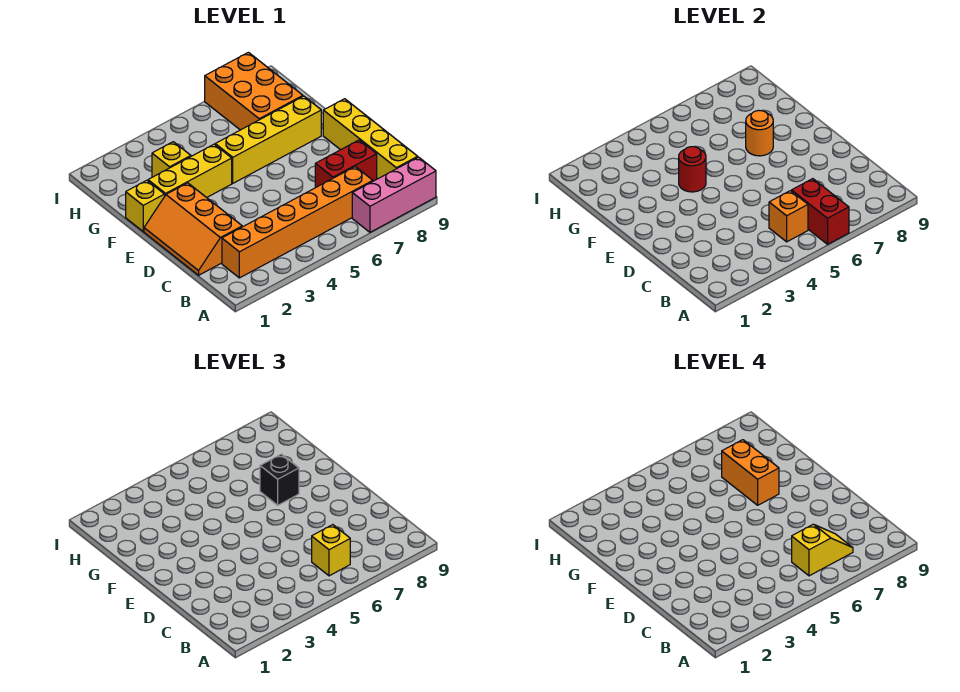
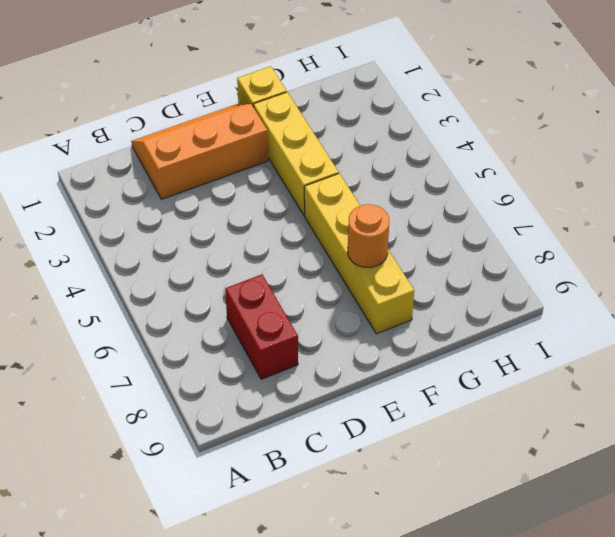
none -> pink 1x3 brick [352,157,436,232]
none -> orange 1x6 brick [222,167,373,278]
none -> yellow 1x4 brick [323,99,418,179]

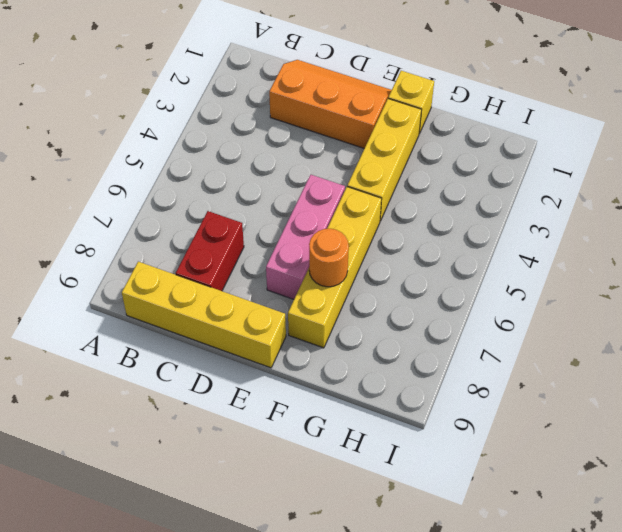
pink 1x3 brick [266,174,345,299] -> pink 1x3 brick moved to [352,157,436,232]
none -> orange 1x6 brick [222,167,373,278]
none -> yellow 1x1 brick [152,142,191,177]
none -> orange 2x3 brick [205,52,303,130]

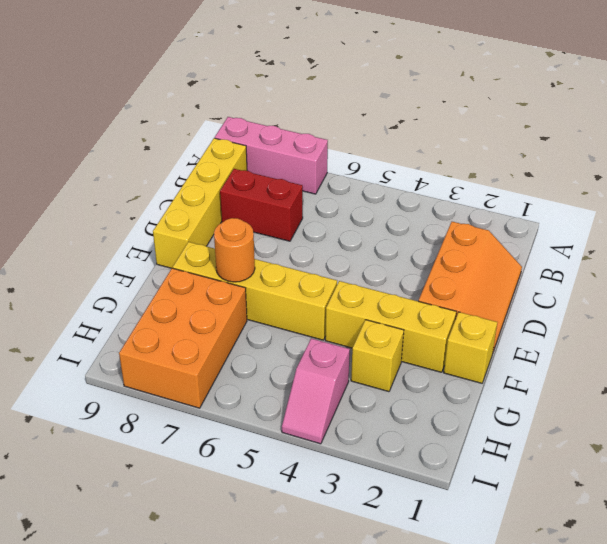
pink 1x2 slope [282,338,350,444] -> none
none -> orange 1x6 brick [222,167,373,278]
none -> red 1x2 brick [792,179,849,244]
none -> orange 1x1 brick [769,191,808,242]

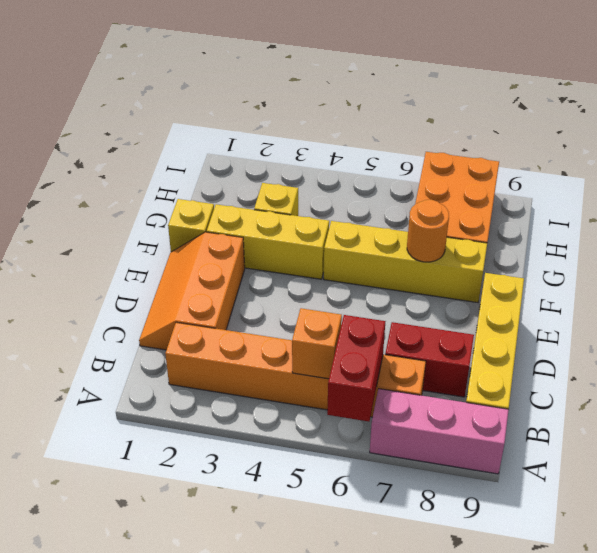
none -> red 1x1 round brick [679,147,706,192]
none -> yellow 1x1 brick [312,525,350,576]
none -> black 1x1 brick [260,454,299,505]

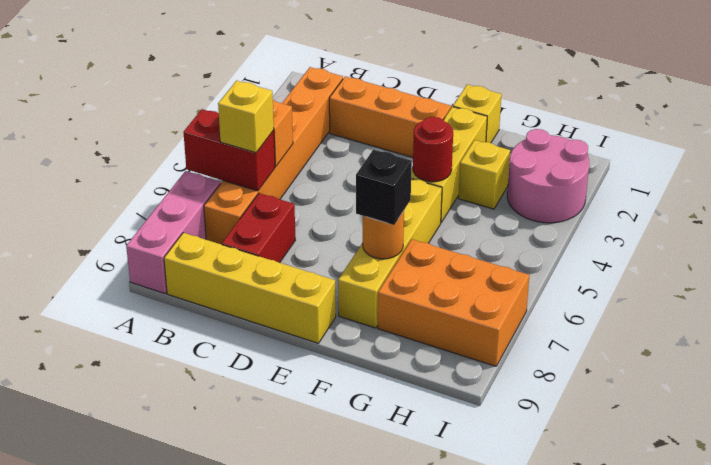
pink 2x2 round brick [507,129,589,223] -> none
none -> yellow 1x2 slope [792,524,853,576]
none -> orange 1x2 brick [722,440,779,505]

